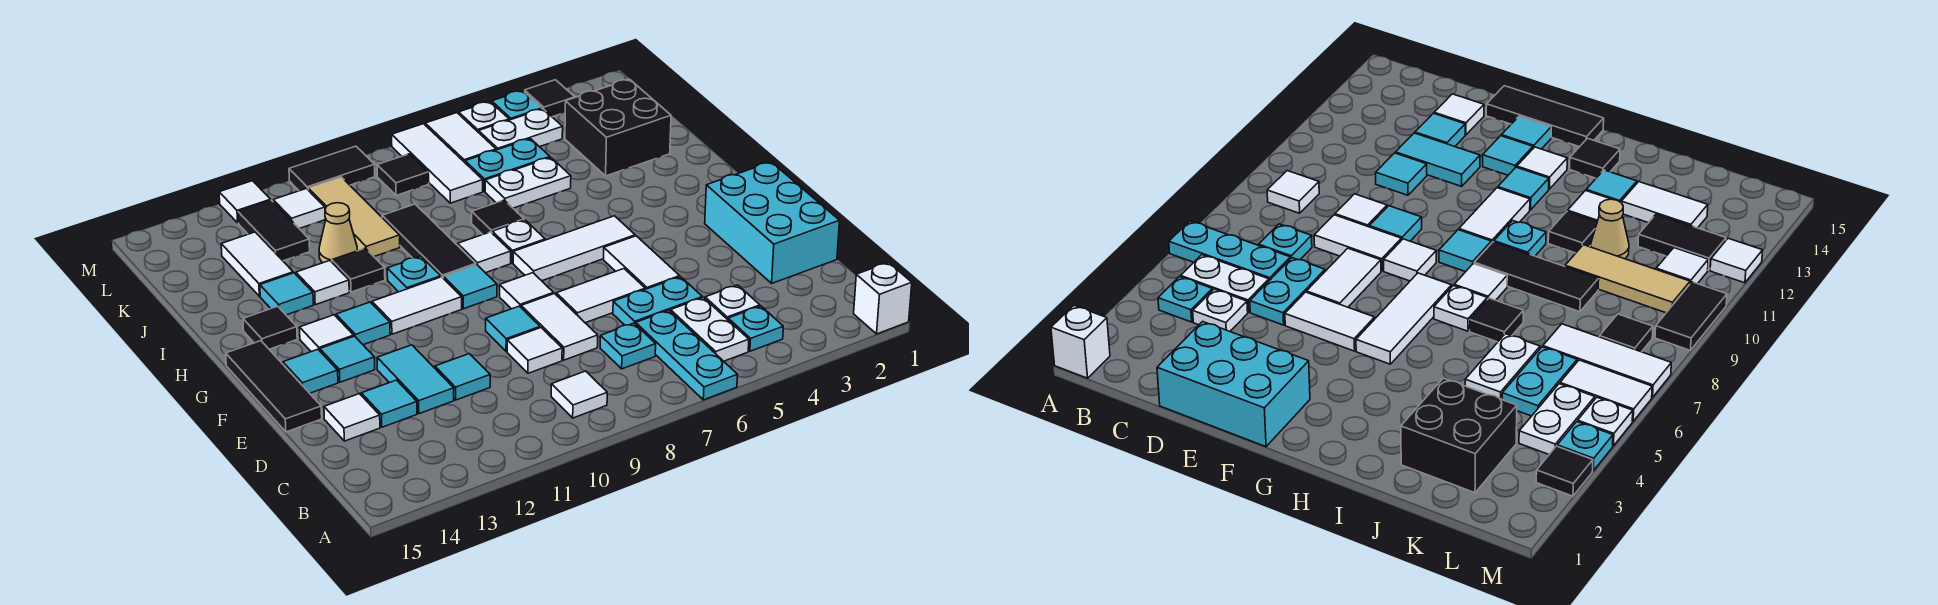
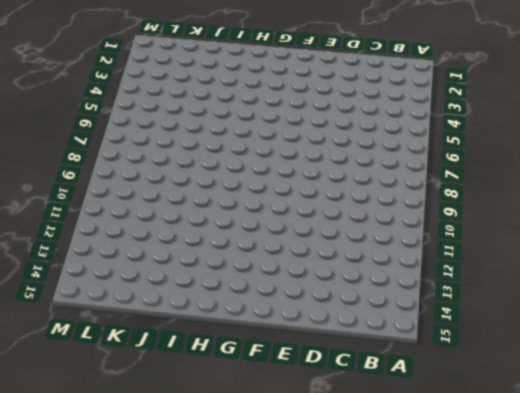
none -> white 1x1 brick [854,262,912,334]
none -> cyan 1x3 plate [636,310,738,400]
none -> cyan 1x1 plate [728,306,783,351]
none -> white 1x2 plate [671,298,749,361]

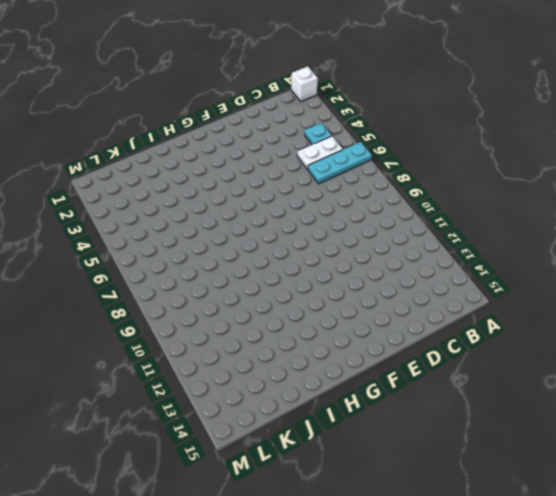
none -> white 1x1 tile [551,371,607,418]
none -> white 1x1 plate [705,285,760,320]
none -> cyan 1x1 plate [600,323,656,369]
none -> cyan 2x3 brick [705,162,839,283]

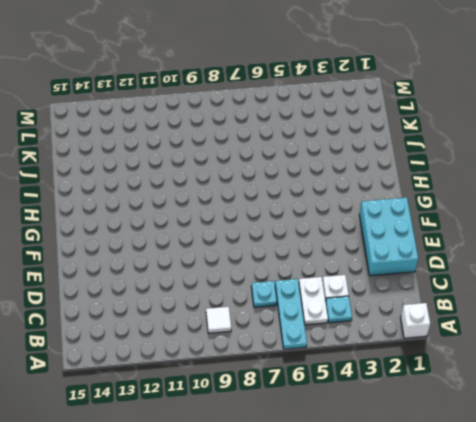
none -> cyan 1x2 plate [613,277,702,325]
none -> white 1x2 tile [521,294,598,360]
none -> white 1x1 tile [507,328,562,373]
none -> cyan 1x1 tile [435,354,490,400]

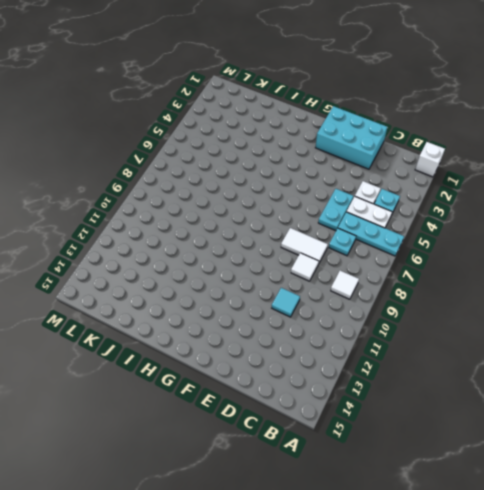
none -> cyan 1x2 tile [377,345,454,414]
none -> cyan 1x1 tile [361,380,417,427]
none -> white 1x1 tile [324,394,380,441]
none -> white 1x2 tile [604,236,680,289]

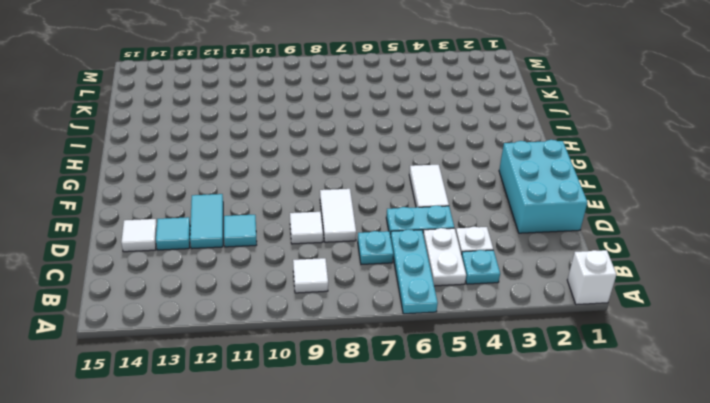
none -> white 1x2 tile [556,269,645,323]
none -> cyan 1x1 tile [486,306,540,352]
none -> black 1x3 tile [226,341,322,432]
none -> white 1x1 tile [500,273,554,309]

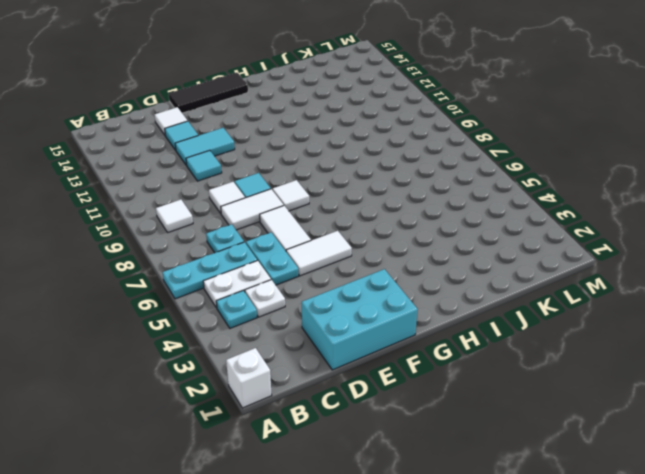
none -> cyan 1x1 tile [320,336,375,382]
none -> cyan 1x1 tile [283,349,338,393]
none -> white 1x3 tile [513,216,635,281]
none -> cyan 1x1 tile [443,264,497,309]

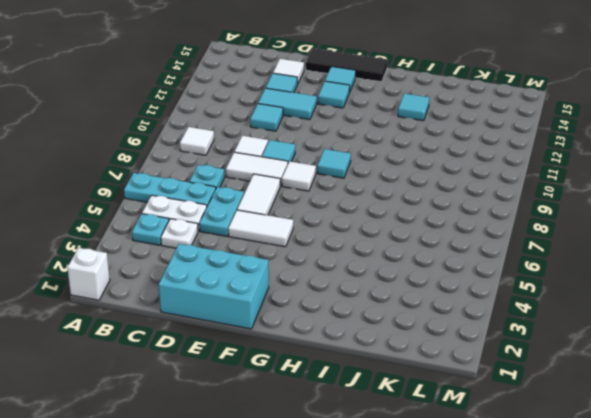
none -> white 1x3 tile [513,216,635,281]
none -> white 1x2 tile [372,277,462,334]
none -> cyan 1x1 tile [336,302,390,345]
none -> white 1x1 tile [300,315,354,352]

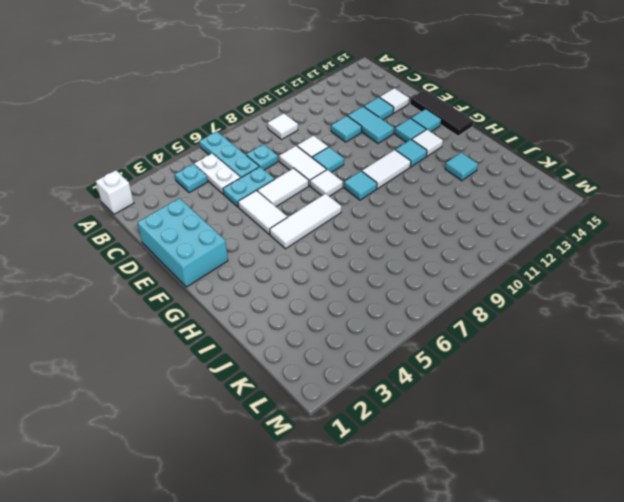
none -> white 1x1 plate [705,285,760,320]
none -> white 1x1 plate [492,220,545,263]
none -> white 1x1 tile [458,232,511,273]
none -> black 1x3 tile [382,204,476,278]

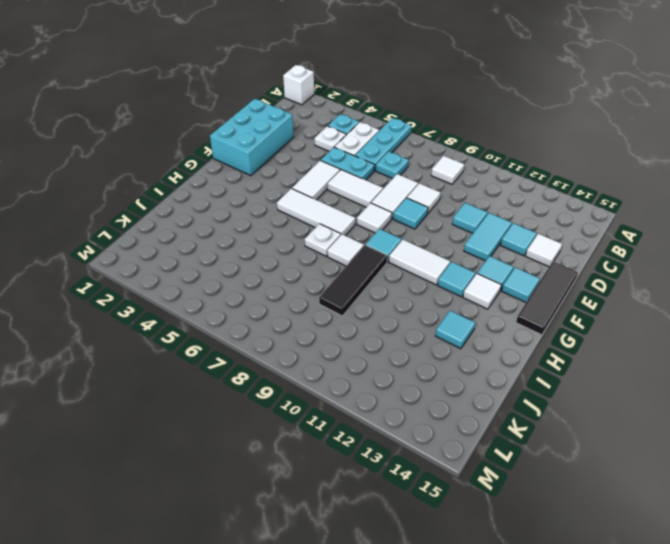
none -> cyan 1x1 plate [387,256,441,292]
none -> black 1x1 tile [243,306,297,349]
none -> black 1x1 tile [472,200,524,234]
none -> black 1x1 tile [332,248,385,292]

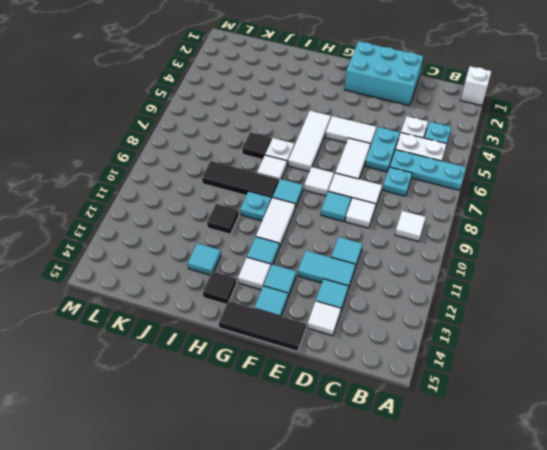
none -> white 1x1 tile [296,261,349,305]
none -> black 2x2 brick [565,79,671,176]
none -> white 1x2 plate [485,158,571,208]
none -> tan 1x3 tile [308,177,400,256]

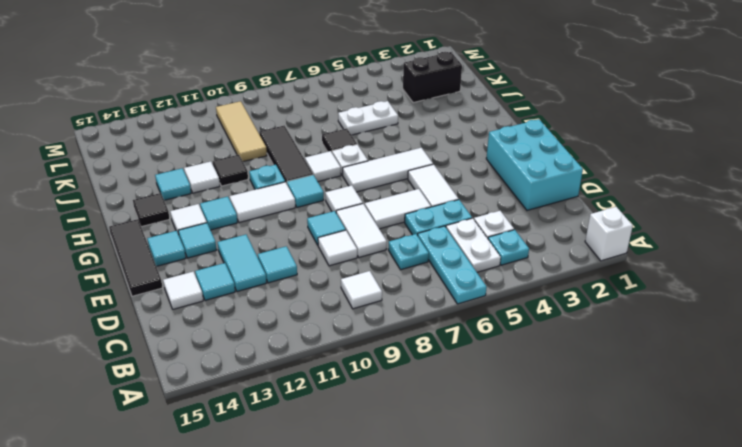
black 1x2 brick [403,52,462,103] -> black 2x2 brick [565,79,671,176]
none -> tan 1x1 cone [319,203,357,263]
none -> white 1x2 tile [221,232,293,296]
none -> cyan 1x2 plate [465,139,550,191]
none -> white 1x3 tile [392,124,483,203]

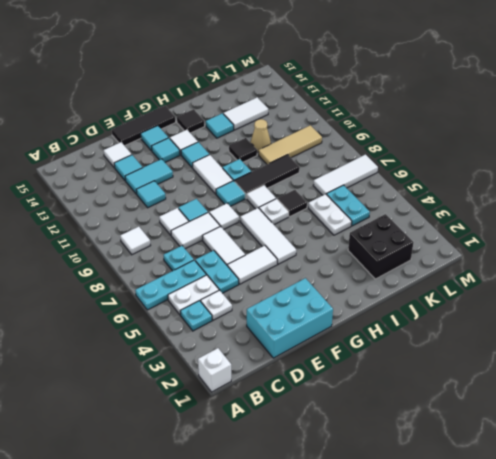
none -> white 1x1 tile [296,261,349,305]
none -> black 1x2 tile [238,200,310,261]
none -> white 1x2 plate [479,109,563,150]
none -> white 1x2 tile [425,113,496,162]

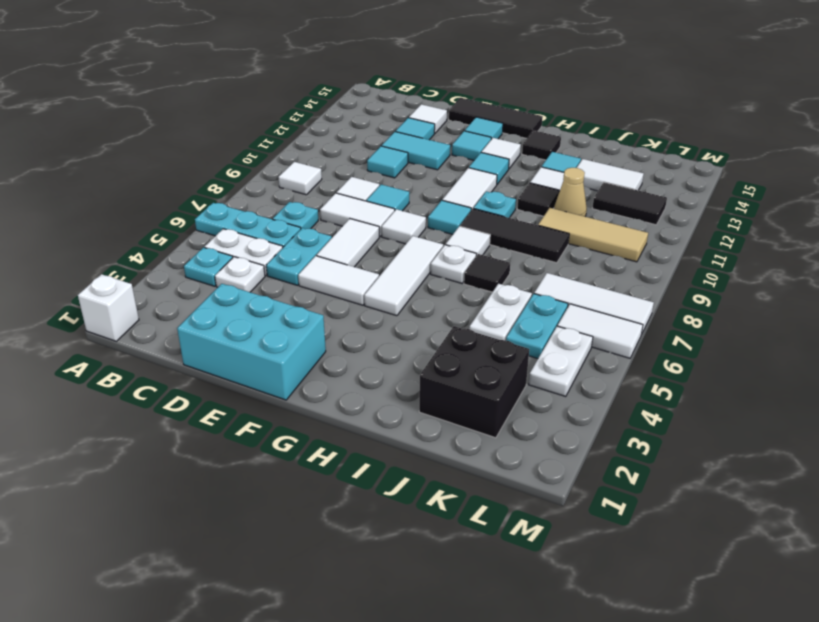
none -> black 1x1 tile [377,154,429,195]
none -> white 1x1 tile [273,189,325,229]
none -> black 1x1 tile [525,80,575,117]
none -> cyan 1x1 plate [492,91,542,120]

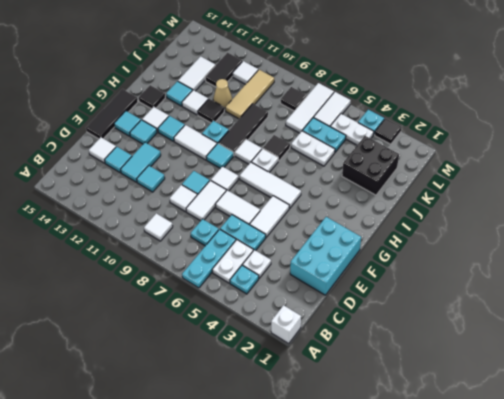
none -> white 1x1 plate [459,102,509,133]
none -> black 1x2 tile [289,146,375,191]
none -> white 1x1 tile [219,181,271,223]

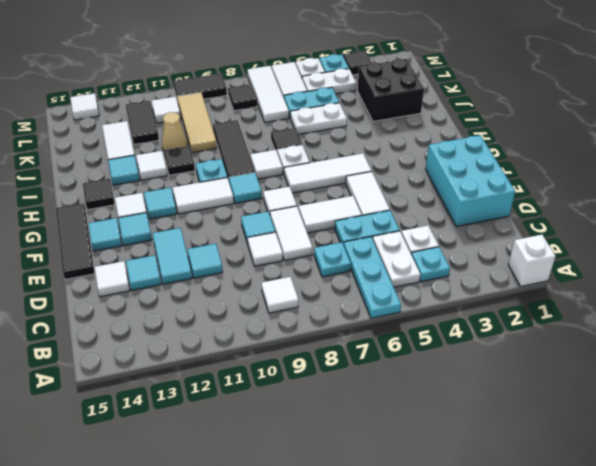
white 1x1 tile [70,93,99,120] -> white 1x1 tile moved to [219,181,271,223]

